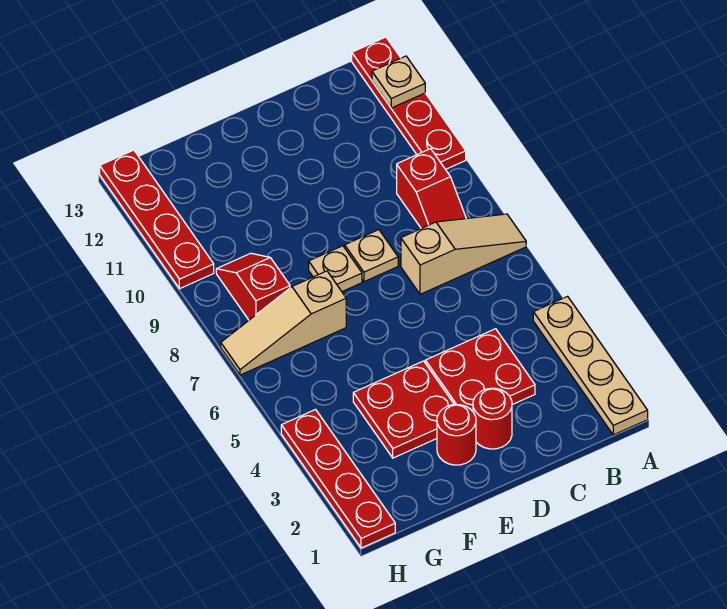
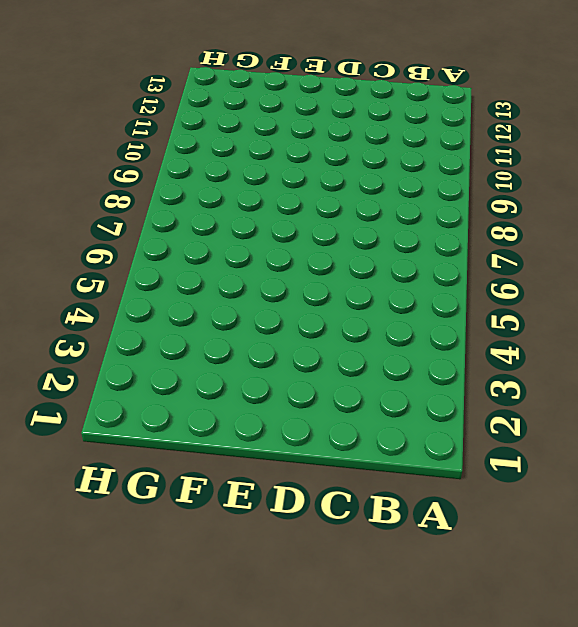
none -> tan 1x4 plate [533,296,648,435]
none -> tan 1x3 slope [401,214,526,294]
none -> red 1x4 plate [352,37,466,169]

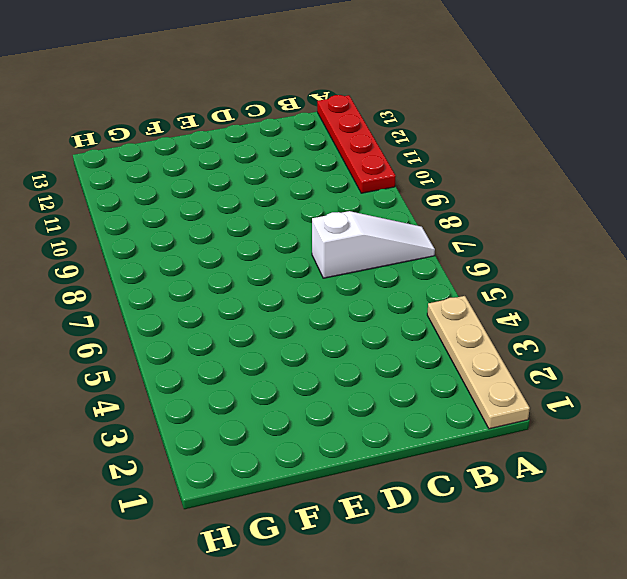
white 1x3 slope [312,211,435,278] -> tan 1x3 slope [401,214,526,294]
none -> red 1x2 slope [397,149,466,228]
none -> red 2x2 plate [425,329,535,411]
none -> red 1x1 round brick [473,388,512,449]

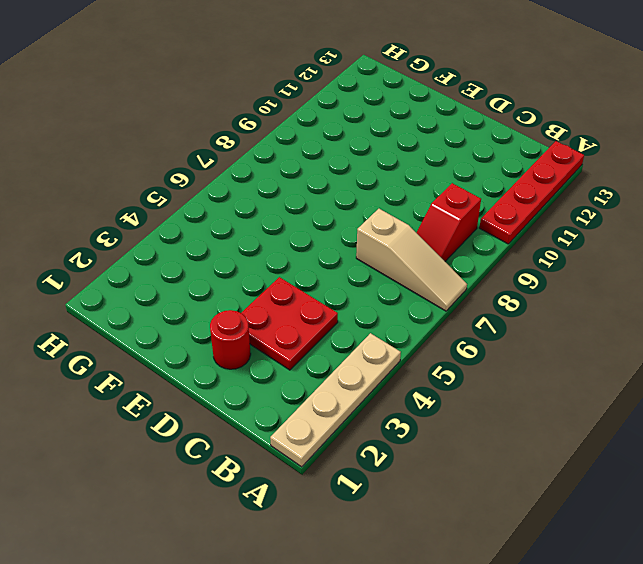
none -> tan 1x1 plate [345,230,398,282]
none -> red 1x1 round brick [437,405,476,465]
none -> red 2x2 plate [353,361,454,458]

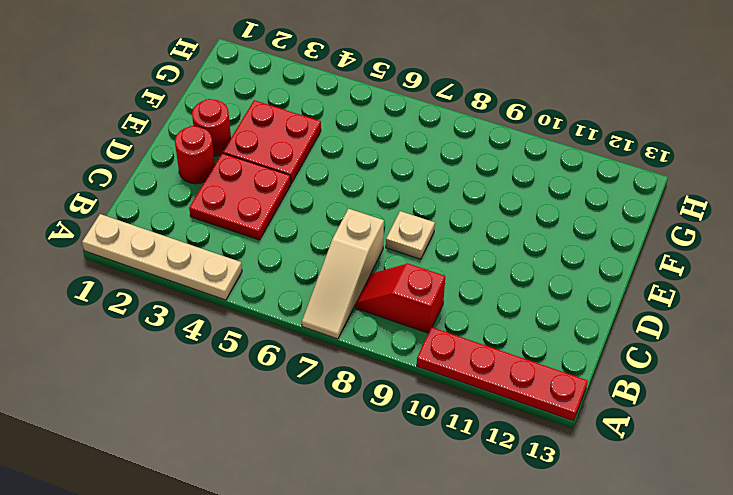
none -> tan 1x1 plate [309,246,362,291]
none -> tan 1x3 slope [221,271,346,375]
none -> red 1x2 slope [216,253,290,320]

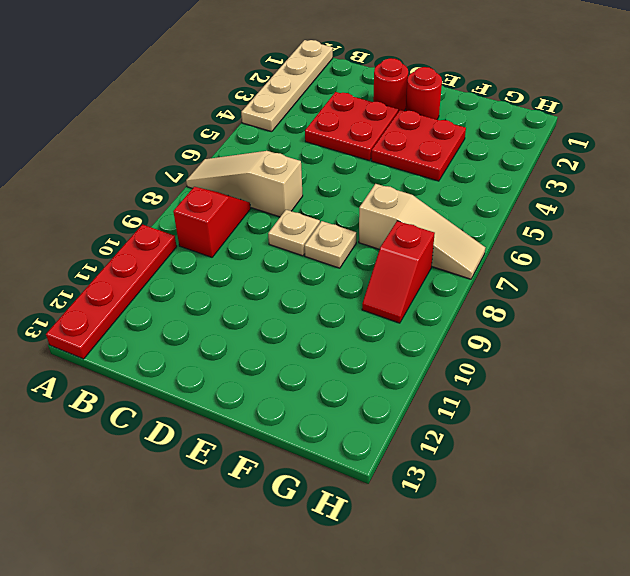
none -> red 1x4 plate [281,410,395,548]
none -> red 1x4 plate [100,150,214,289]
none -> tan 1x1 plate [372,56,425,108]

